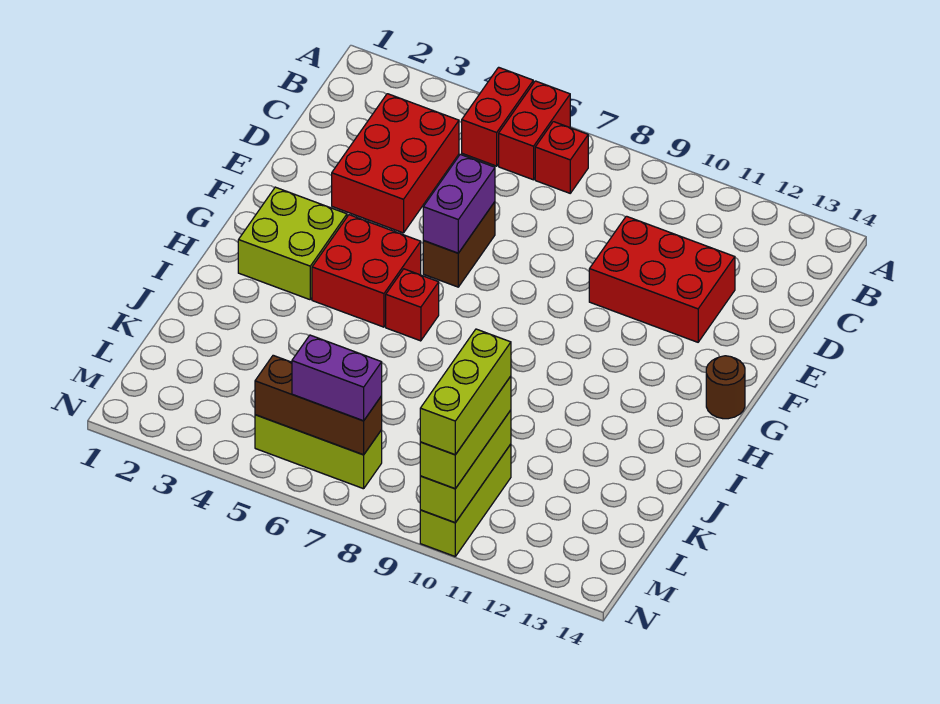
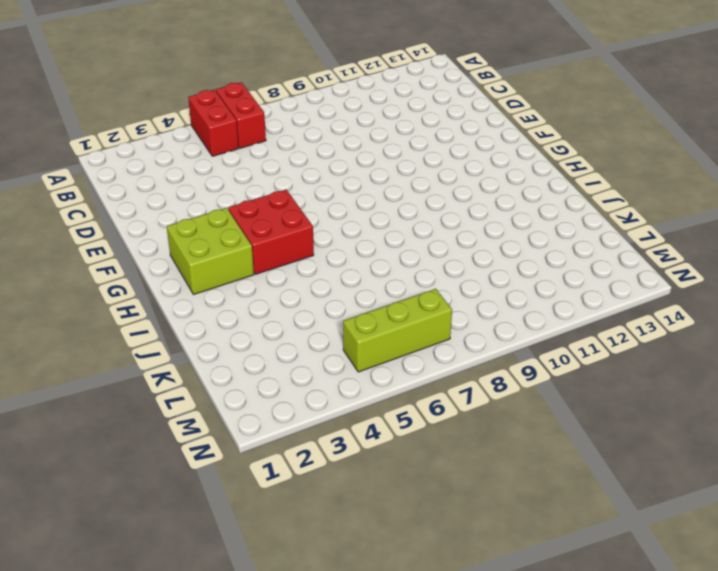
none -> red 1x1 brick [535,122,588,193]
none -> red 2x3 brick [332,94,459,233]
none -> red 2x3 brick [589,216,735,342]

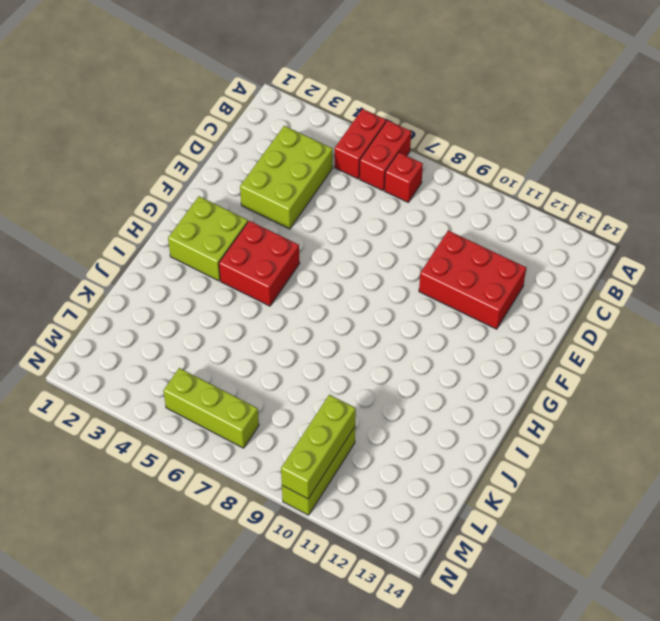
lime 2x3 brick [240,126,333,229] -> red 2x3 brick [332,94,459,233]
none -> brown 1x2 brick [423,202,495,287]
none -> brown 1x1 round brick [706,356,745,419]
none -> red 1x1 brick [386,269,439,341]

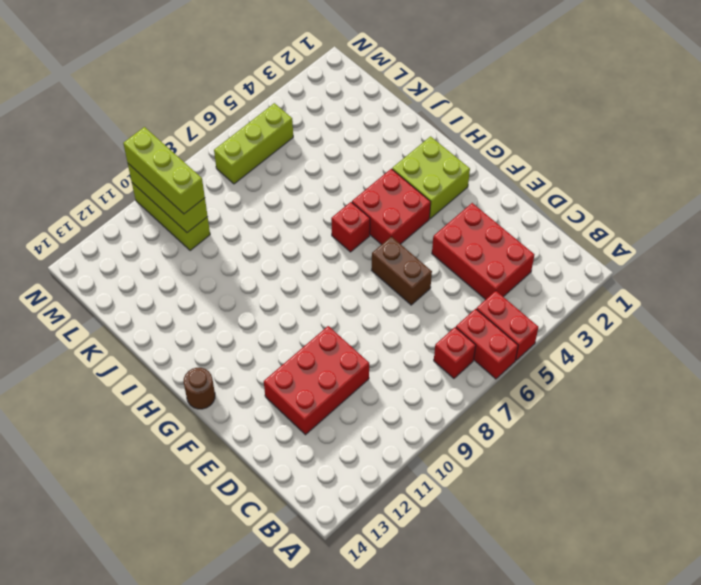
none -> purple 1x2 brick [423,154,495,253]
none -> brown 1x3 brick [255,355,382,455]
none -> purple 1x2 brick [292,335,382,421]

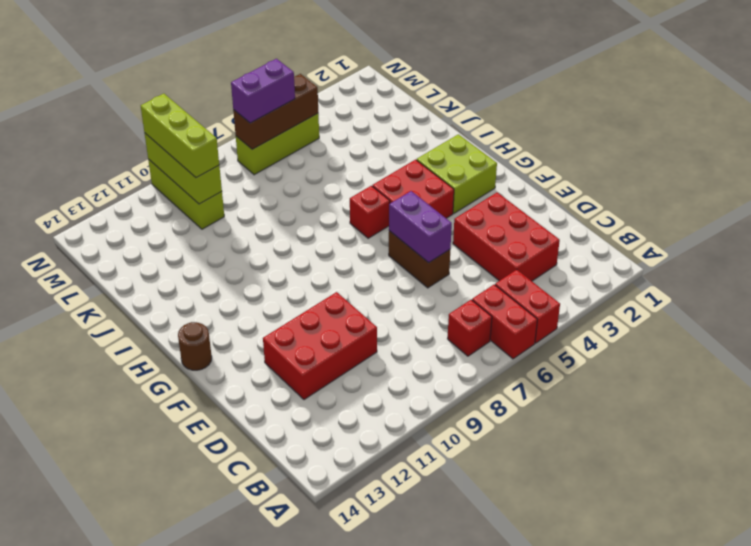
none -> lime 1x3 brick [420,329,511,455]

